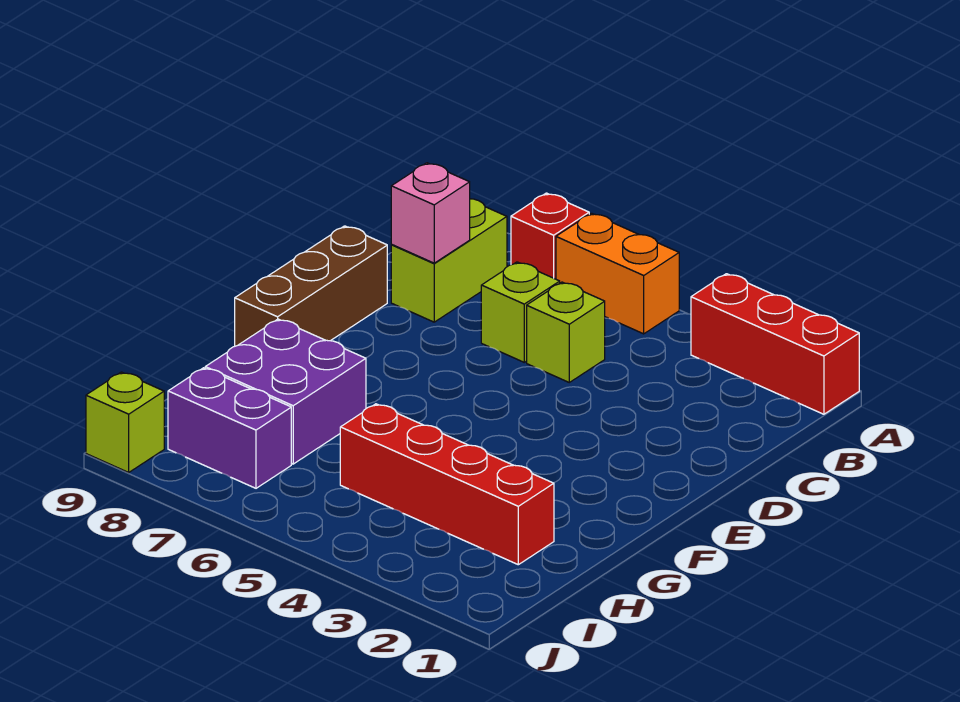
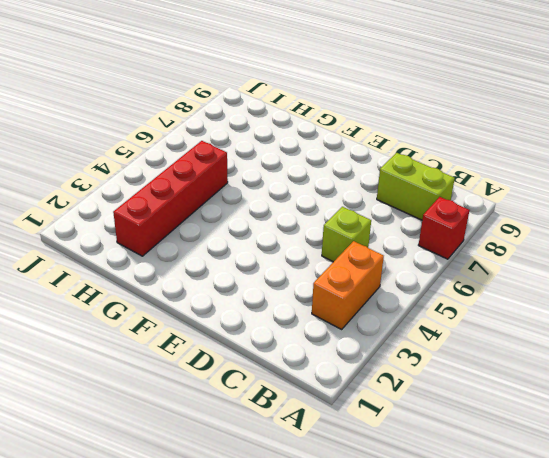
orange 1x2 brick [312,241,384,329] -> orange 1x2 brick moved to [556,213,679,334]
none -> red 1x3 brick [691,274,859,414]
none -> lime 1x1 brick [481,262,560,362]
none -> brown 1x3 brick [235,226,387,346]

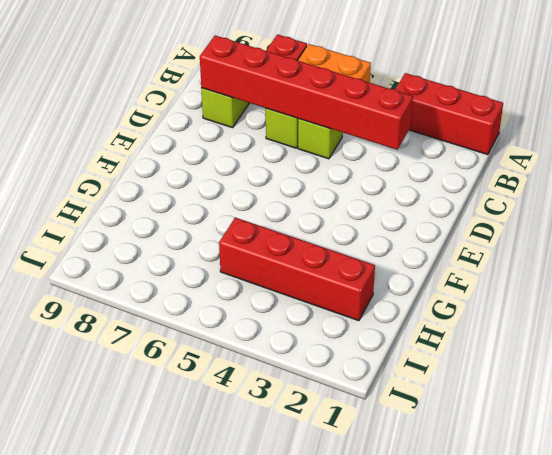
red 1x6 brick [200,36,413,150] -> pink 1x1 brick [391,163,470,263]
none -> brown 1x3 brick [235,226,387,346]
none -> purple 2x2 brick [205,319,366,464]
none -> purple 1x2 brick [168,368,291,488]

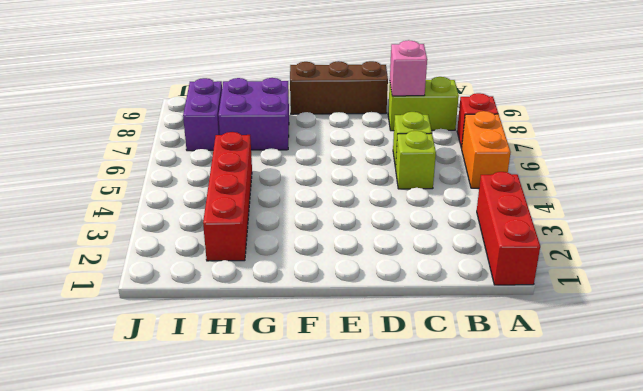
none -> lime 1x1 brick [86,372,164,472]

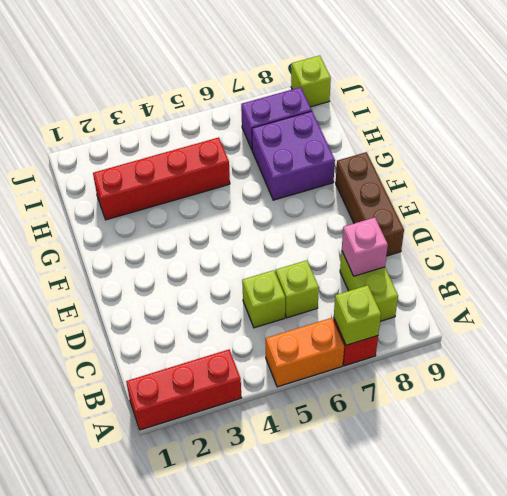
lime 1x1 brick [334,285,381,345] -> none

